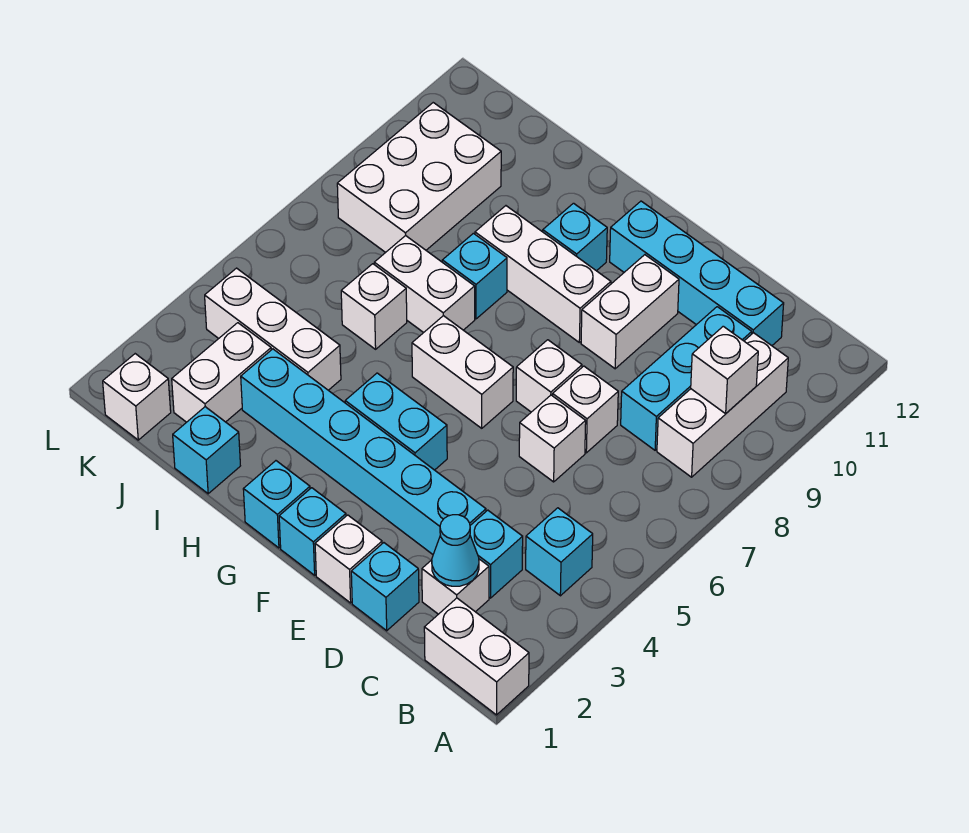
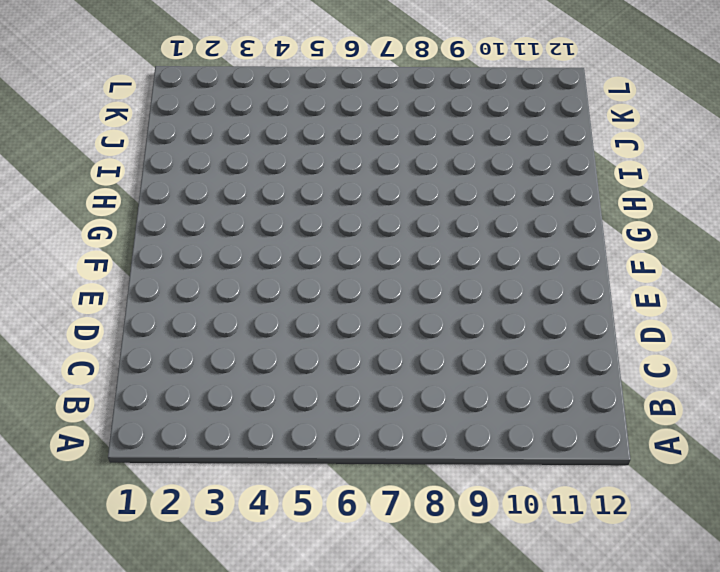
none -> white 1x2 brick [424,598,529,715]
none -> cyan 1x1 brick [526,508,593,596]
none -> white 1x3 brick [657,333,788,477]
none -> white 1x1 brick [422,559,489,614]

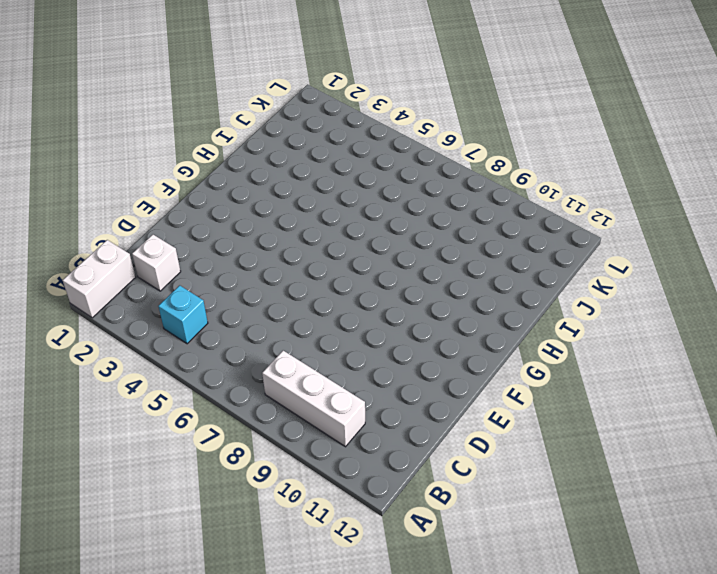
none -> cyan 1x1 brick [470,510,523,598]
none -> cyan 1x3 brick [621,307,752,450]
none -> cyan 1x4 brick [610,201,784,346]
none -> cyan 1x1 brick [351,543,419,631]

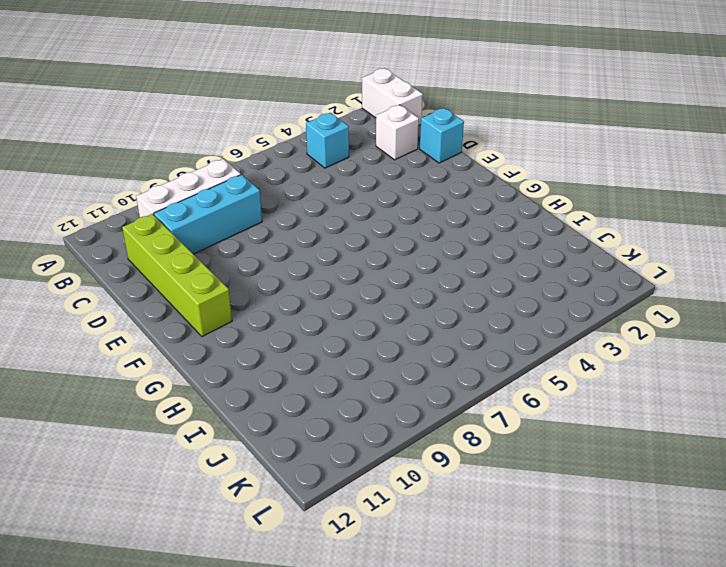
lime 1x4 brick [122,214,232,337] -> cyan 1x4 brick [610,201,784,346]
none -> cyan 1x1 brick [470,510,523,598]
none -> cyan 1x6 brick [241,349,486,554]
none -> white 1x1 brick [519,395,586,482]
none -> white 1x1 brick [553,366,618,453]

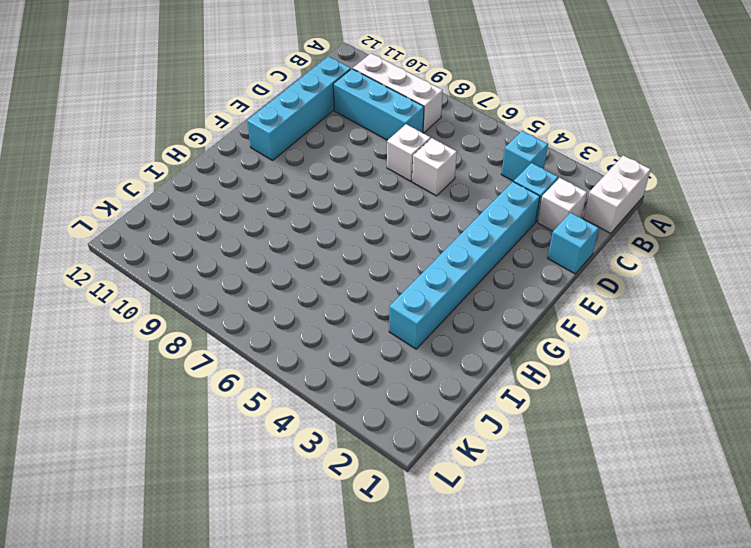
none -> white 1x1 brick [315,515,382,603]
none -> white 1x1 brick [516,340,582,412]
none -> white 1x2 brick [581,255,679,369]
none -> cyan 1x1 brick [279,488,346,575]

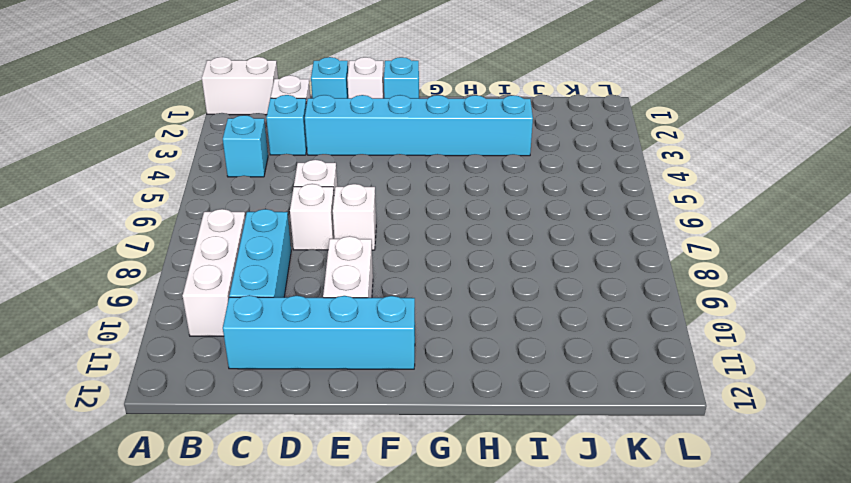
none -> cyan 1x2 brick [345,373,447,470]
none -> white 1x2 brick [412,316,513,428]
none -> white 1x3 brick [475,206,611,342]
none -> cyan 1x1 brick [243,461,310,548]

